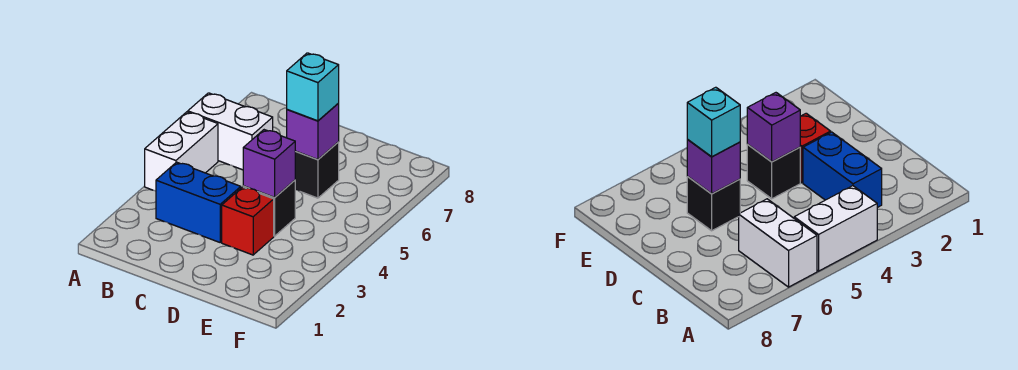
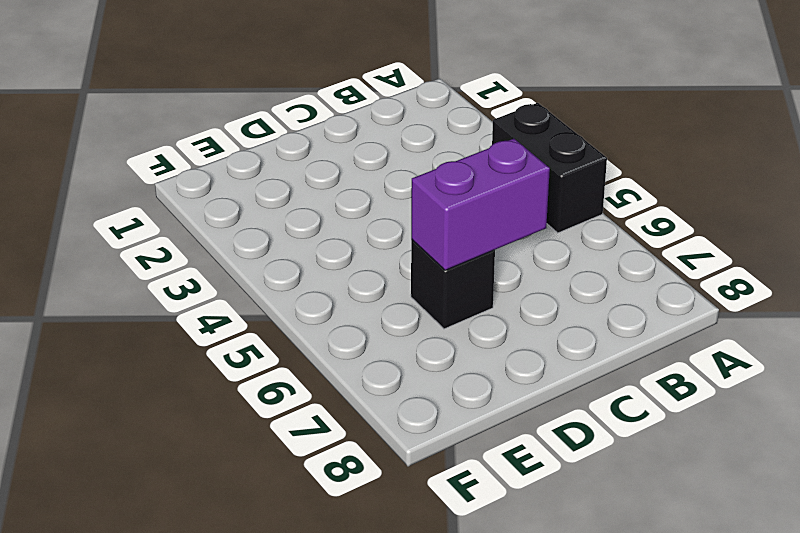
black 1x2 brick [492,103,607,233] -> white 1x2 brick [145,112,218,191]
purple 1x2 brick [411,139,550,270] -> purple 1x1 brick [287,104,339,159]
none -> white 1x2 brick [188,93,273,170]
none -> blue 1x2 brick [156,162,241,242]

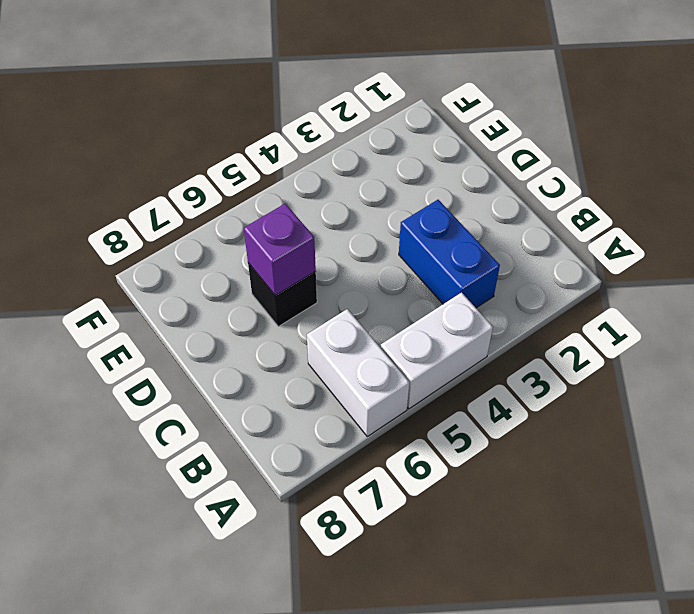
none -> red 1x1 brick [222,187,274,255]
none -> black 1x1 brick [243,180,295,236]

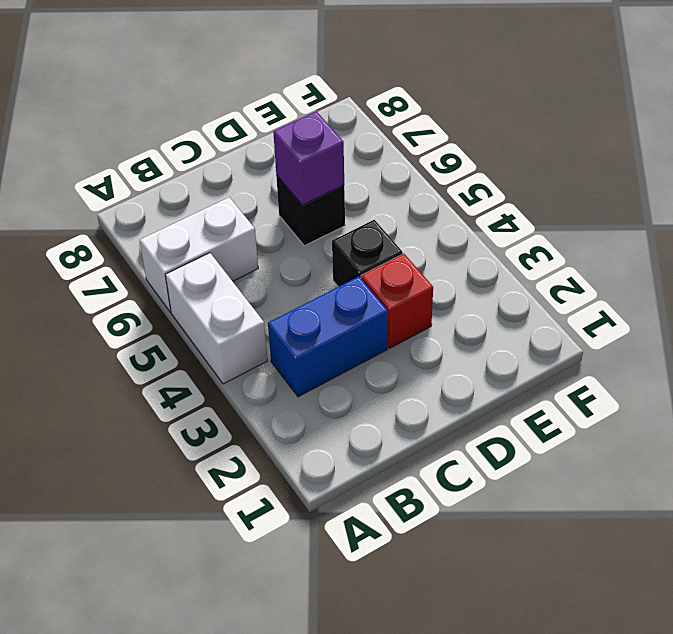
none -> purple 1x1 brick [243,130,295,197]
none -> cyan 1x1 brick [287,53,339,121]

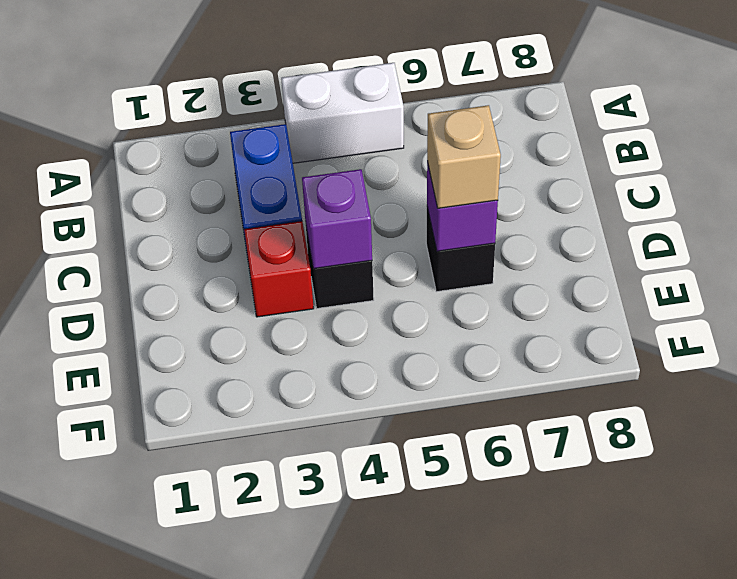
tan 1x1 brick [427,105,501,208] -> cyan 1x1 brick [287,53,339,121]
none -> white 1x2 brick [188,93,273,170]

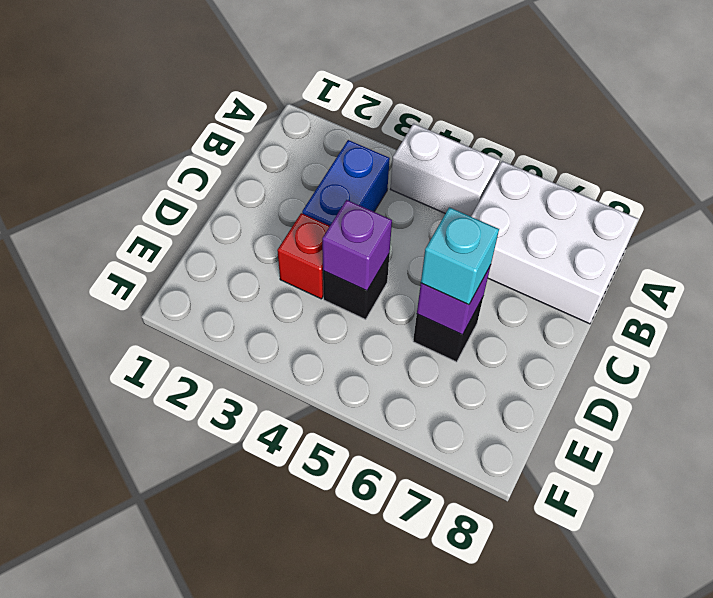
white 2x3 brick [471,161,638,324] -> white 1x2 brick [188,93,273,170]

